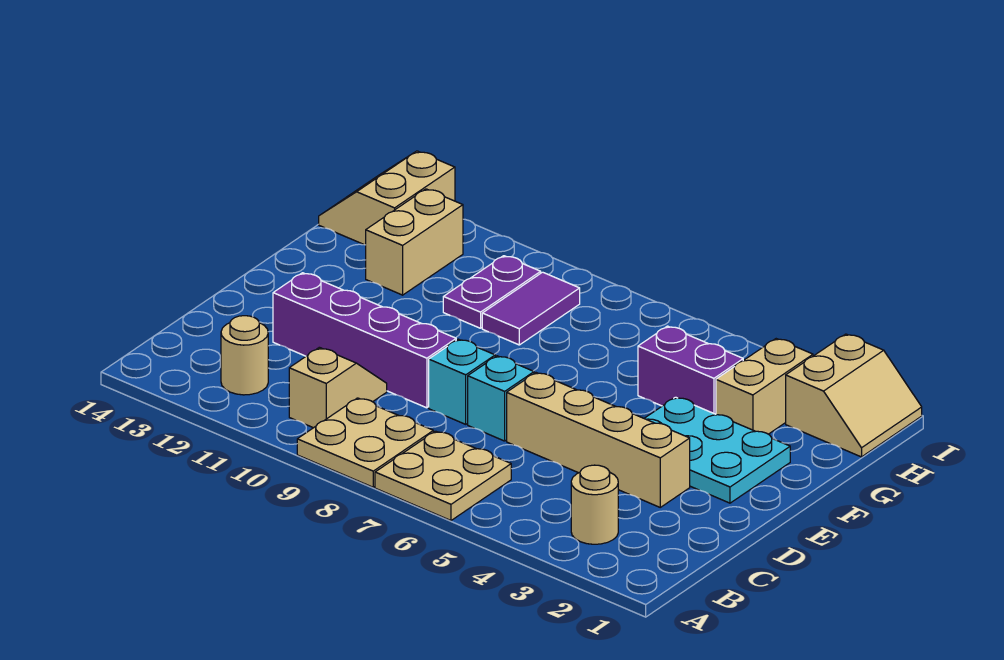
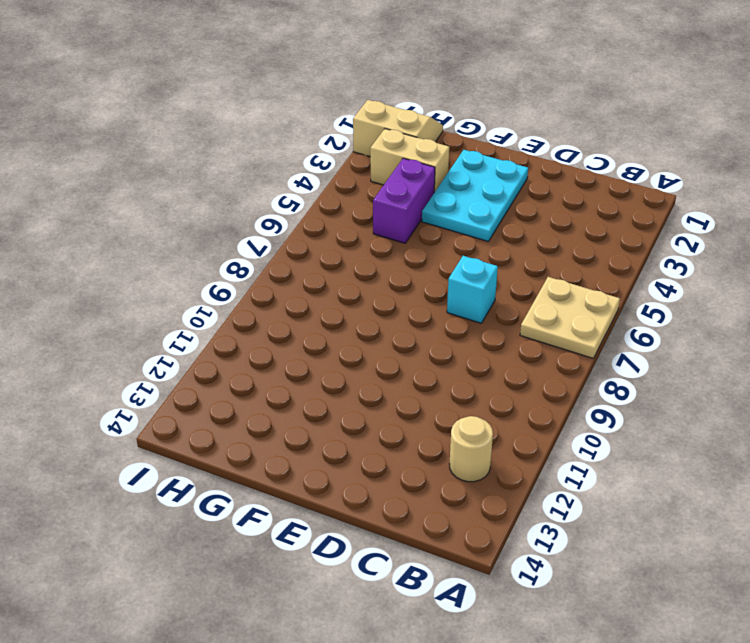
none -> tan 2x2 plate [297,398,433,487]
none -> tan 1x1 round brick [571,465,618,544]
none -> tan 1x2 slope [289,347,387,428]

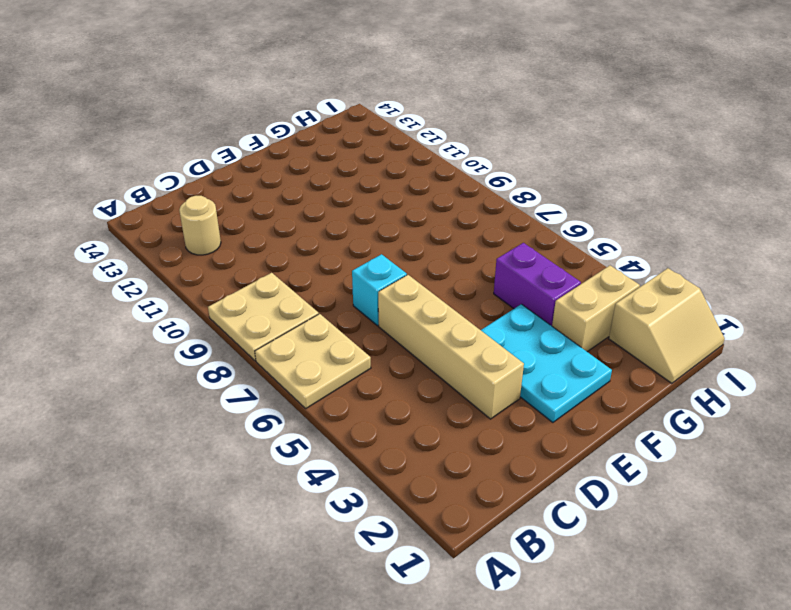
none -> tan 1x1 round brick [571,465,618,544]
none -> tan 1x2 slope [289,347,387,428]
none -> cyan 1x1 brick [429,339,495,424]

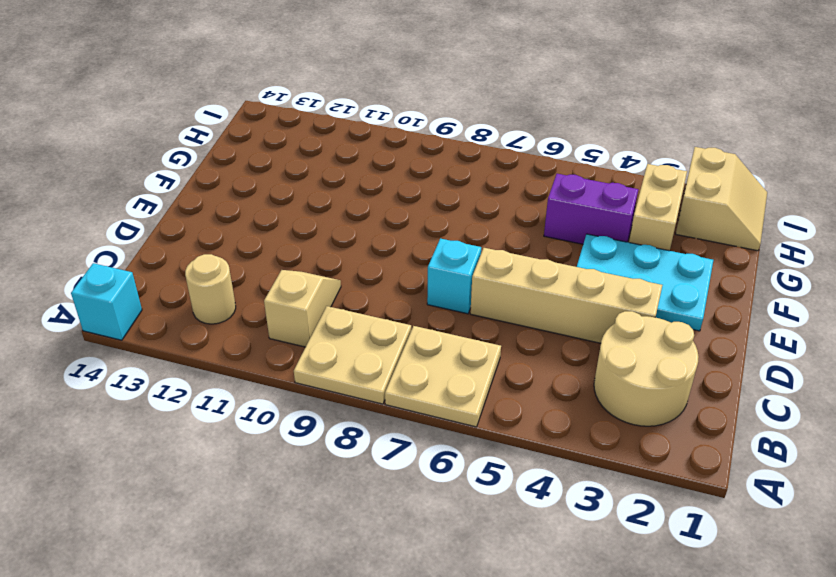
cyan 1x1 brick [71,263,142,340] -> cyan 1x1 brick moved to [429,339,495,424]
tan 2x2 round brick [594,311,699,426] -> tan 1x1 round brick [571,465,618,544]
none -> purple 1x4 brick [273,273,456,408]
none -> purple 1x2 tile [482,272,580,345]
none -> purple 1x2 plate [443,256,541,328]

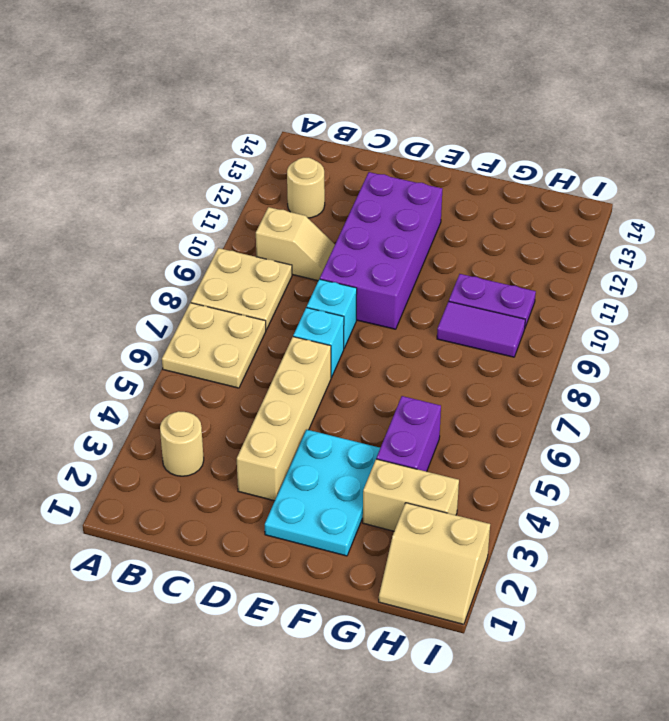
purple 2x4 brick [320,172,442,329] -> purple 1x4 brick [273,273,456,408]
none -> tan 1x2 brick [366,189,463,295]
none -> tan 2x2 slope [319,151,455,245]

